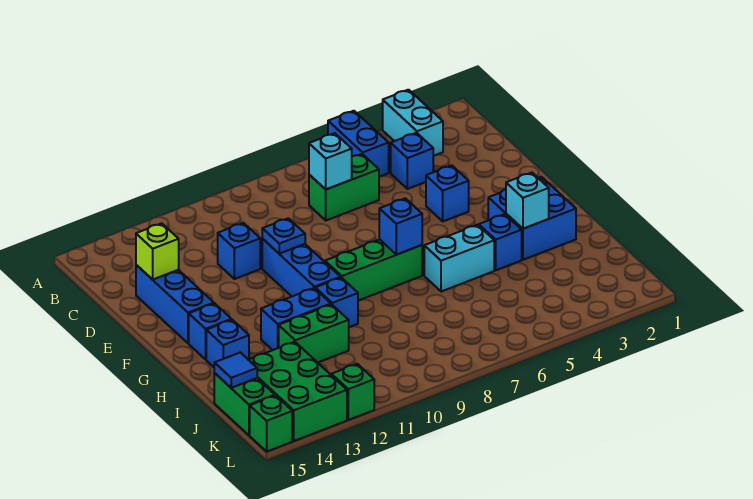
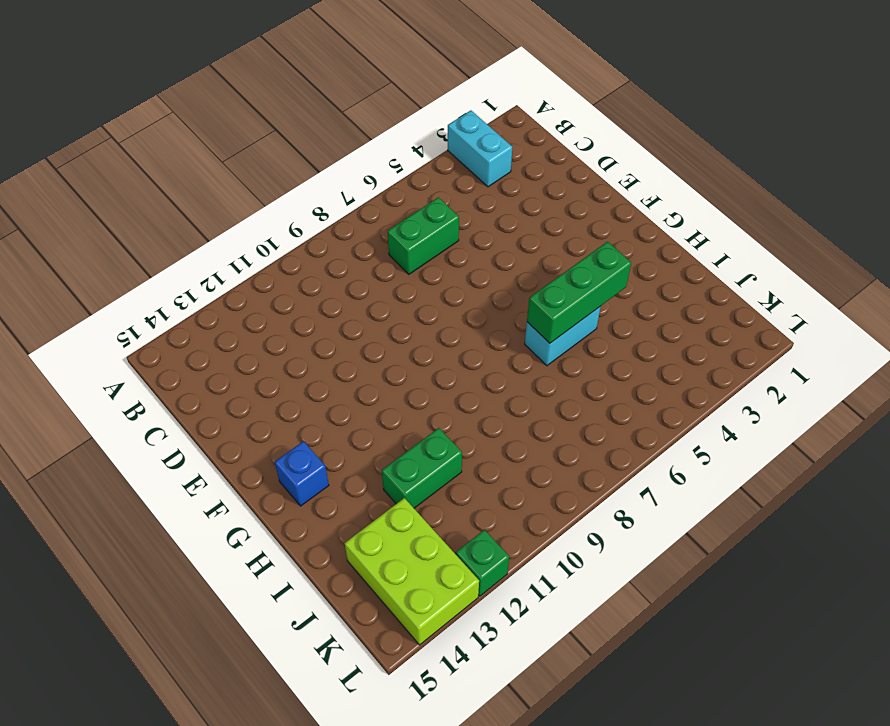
green 1x3 brick [527,242,631,343] -> green 1x3 brick moved to [325,240,422,301]
lime 2x3 brick [345,498,479,645] -> green 2x3 brick [249,342,347,441]
none -> blue 1x2 brick [328,111,389,177]
none -> blue 1x1 brick [391,133,433,189]
none -> blue 1x1 brick [218,223,260,279]

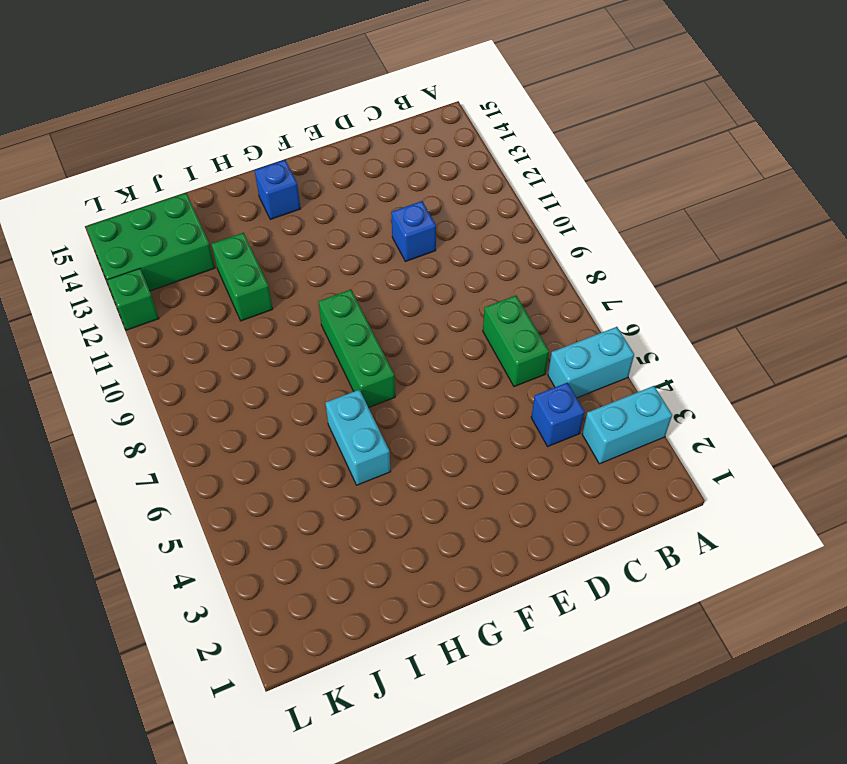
cyan 1x2 brick [548,327,634,398] -> blue 1x2 brick [328,111,389,177]
none -> blue 1x3 brick [136,265,214,343]
none -> blue 1x1 brick [426,165,469,221]
none -> blue 1x3 brick [262,239,340,296]

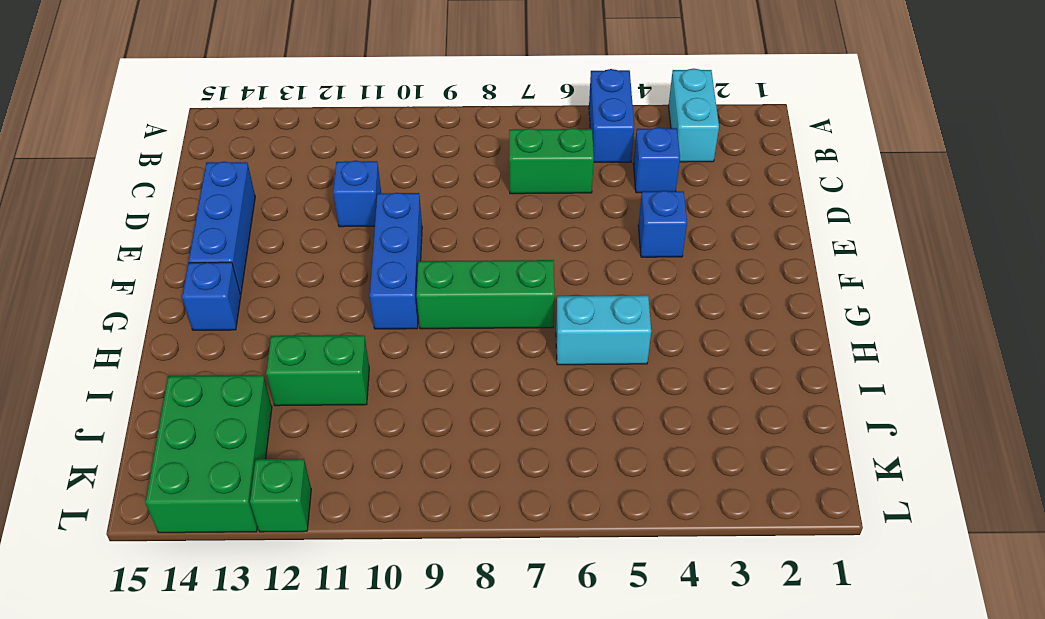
none -> blue 2x2 brick [488,177,576,260]
none -> blue 1x1 brick [479,214,522,270]
none -> blue 1x1 brick [315,278,358,327]

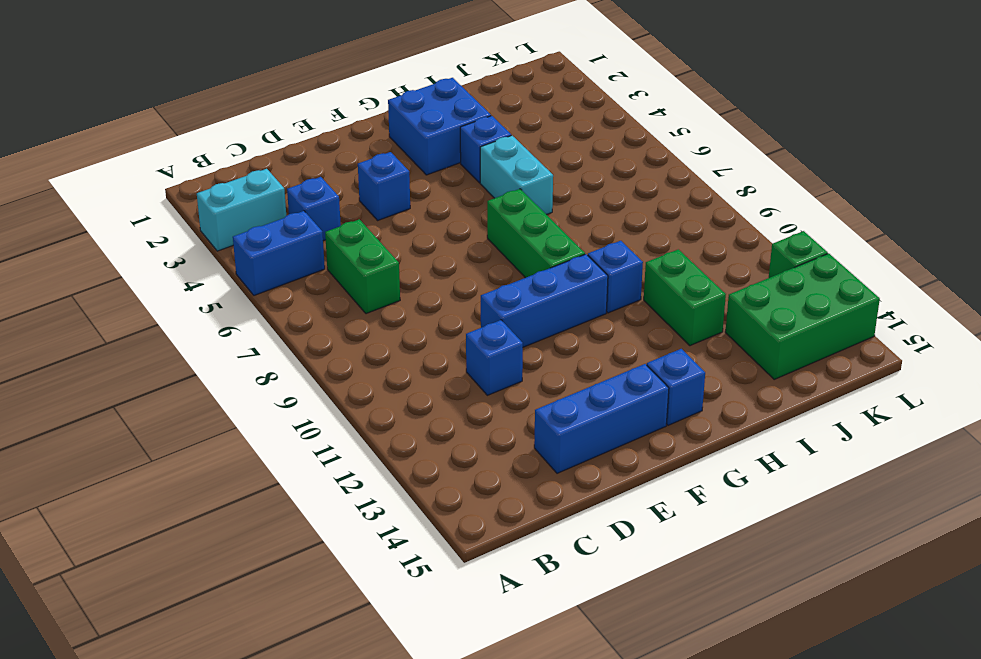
none -> blue 1x2 brick [261,288,331,350]
none -> blue 1x1 brick [206,320,249,367]
none -> green 1x2 brick [214,373,275,435]

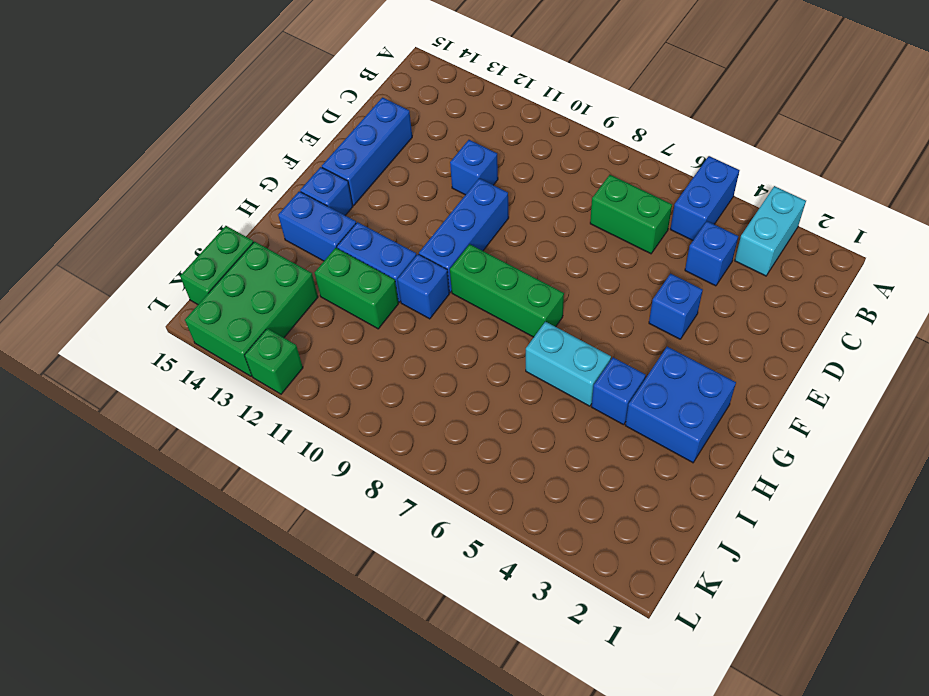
blue 1x2 brick [278,191,356,261] -> blue 1x1 brick [206,320,249,367]
none -> green 1x1 brick [250,396,292,452]
none -> cyan 1x1 brick [309,133,352,189]
none -> lime 1x1 brick [136,223,179,280]

